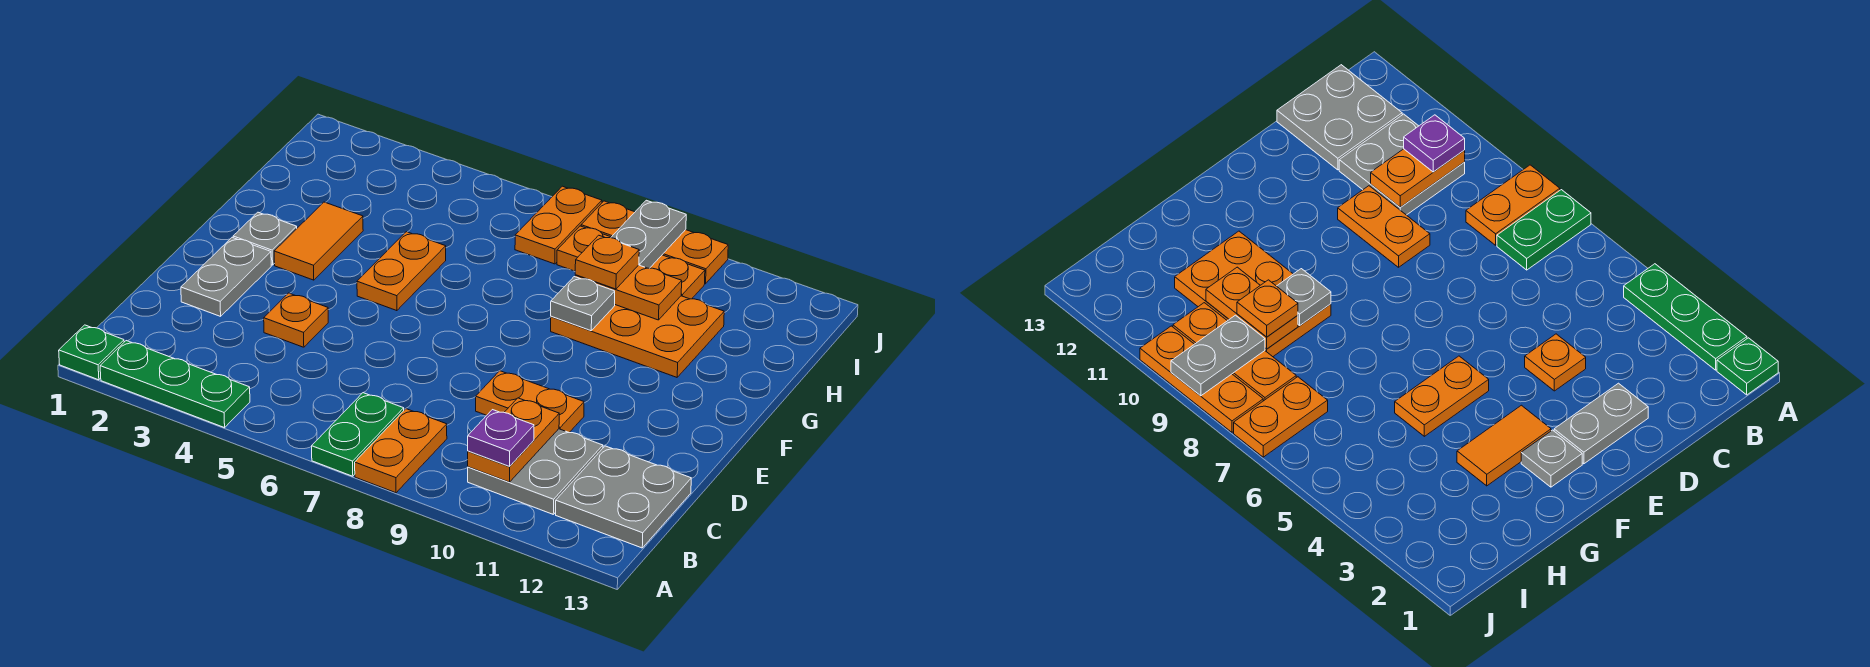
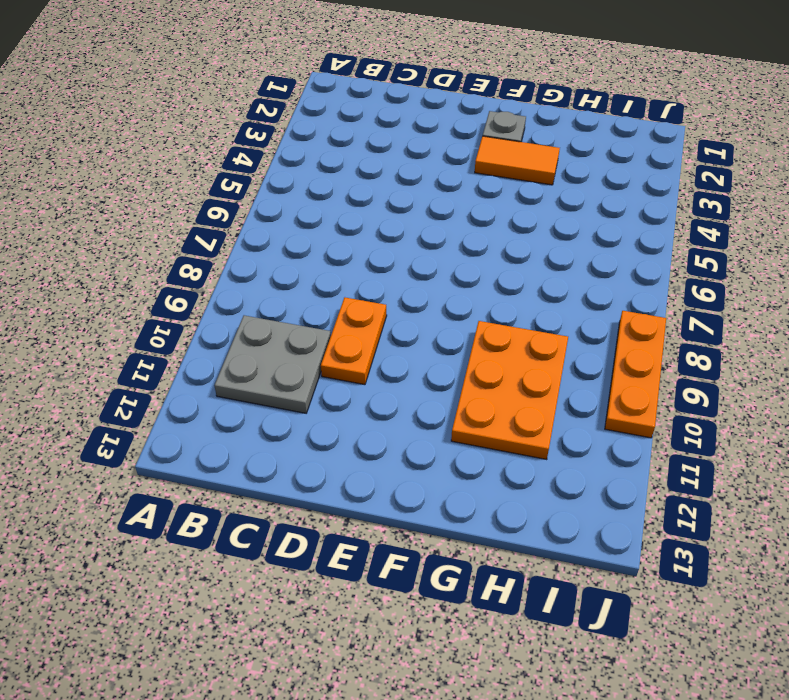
none -> green 1x1 plate [59,325,124,380]
none -> green 1x3 plate [100,341,250,428]
none -> green 1x2 plate [312,393,404,476]

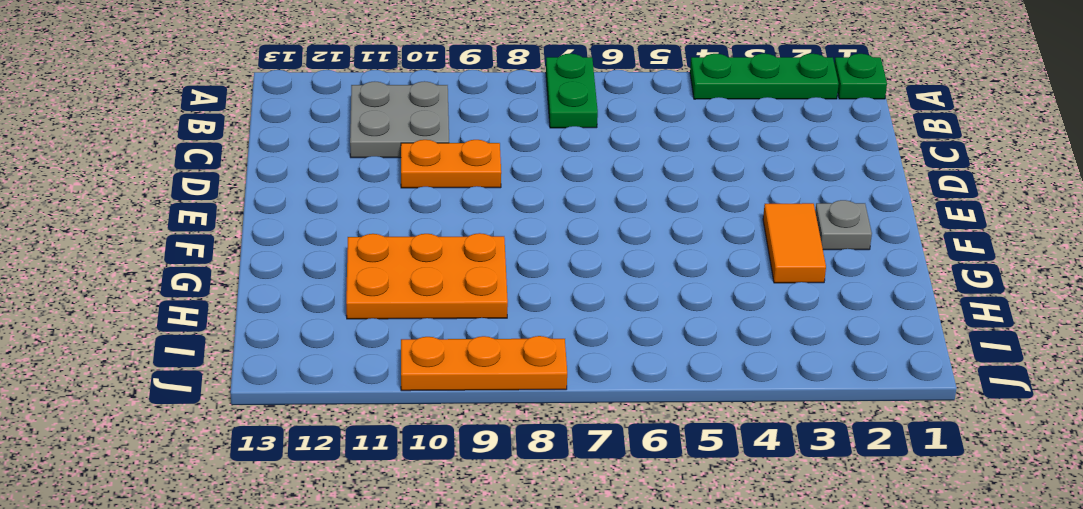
none -> orange 1x2 plate [355,409,447,493]
none -> grey 2x2 plate [556,446,691,548]
none -> grey 1x2 plate [181,237,271,316]

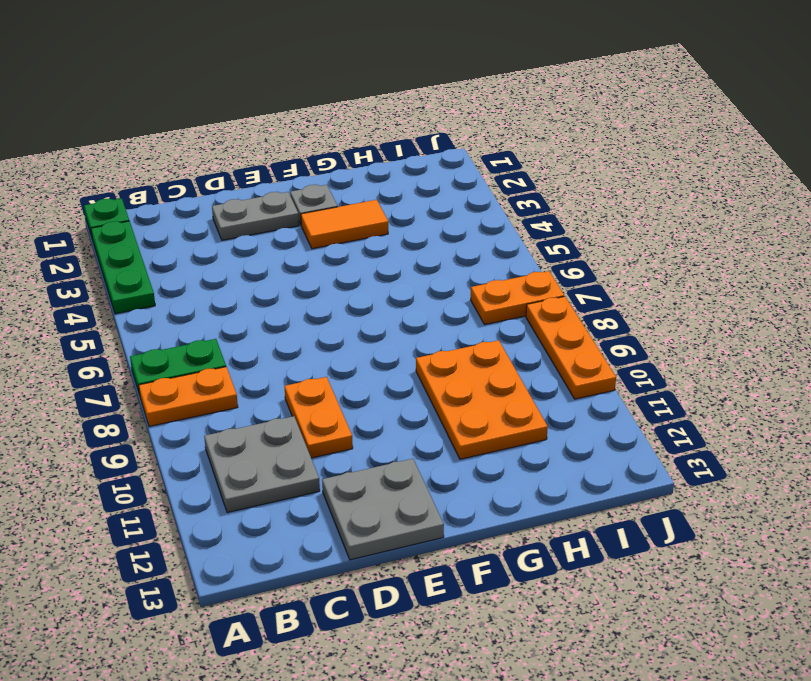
grey 2x2 plate [322,459,444,560] -> grey 2x2 plate moved to [556,446,691,548]
none -> orange 1x1 plate [264,293,328,347]
none -> orange 1x2 plate [357,232,446,311]
none -> orange 1x3 plate [557,226,705,299]

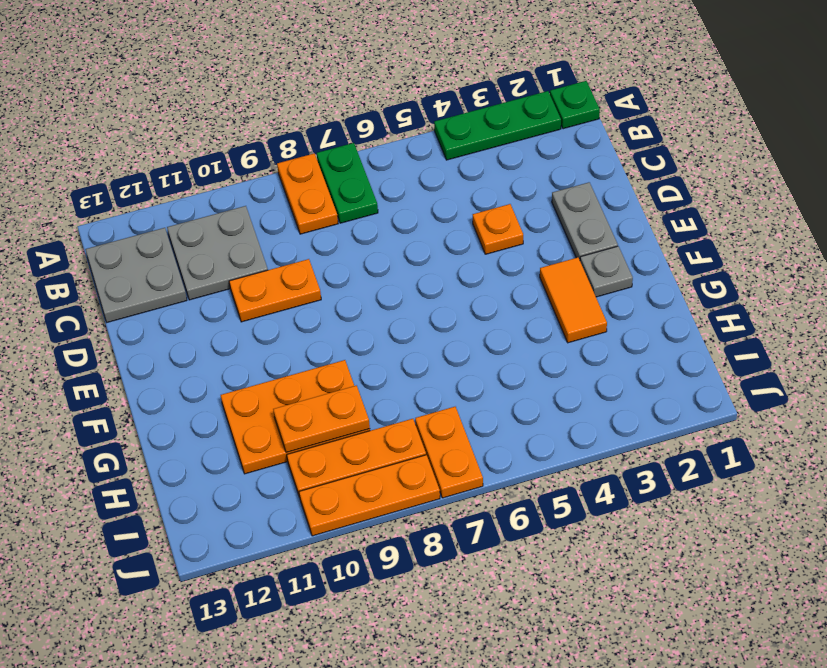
none -> orange 1x2 plate [357,232,446,311]
none -> orange 1x2 plate [468,398,559,482]
none -> grey 1x1 plate [551,277,615,331]

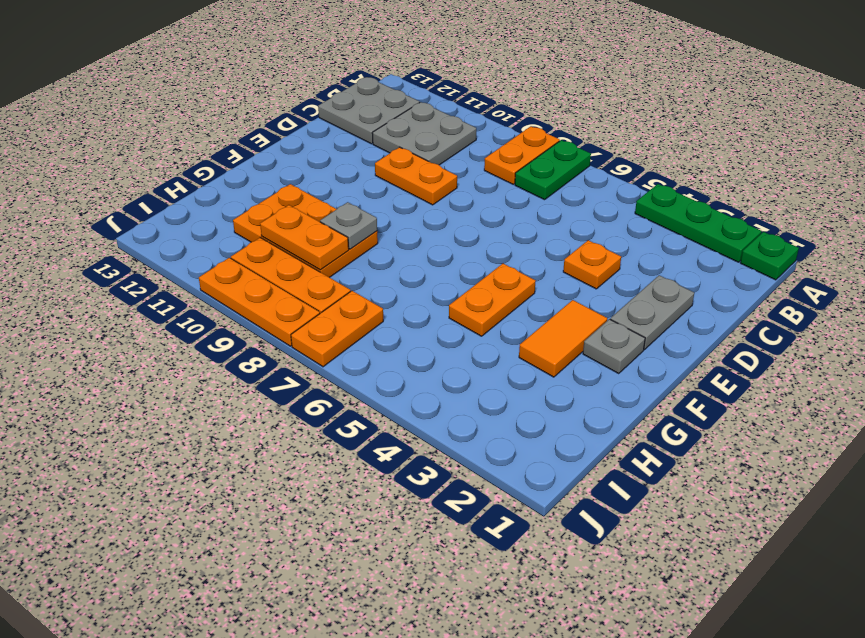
none -> orange 1x2 plate [468,398,559,482]
none -> grey 1x2 plate [611,200,686,268]
none -> purple 1x1 plate [468,410,534,466]

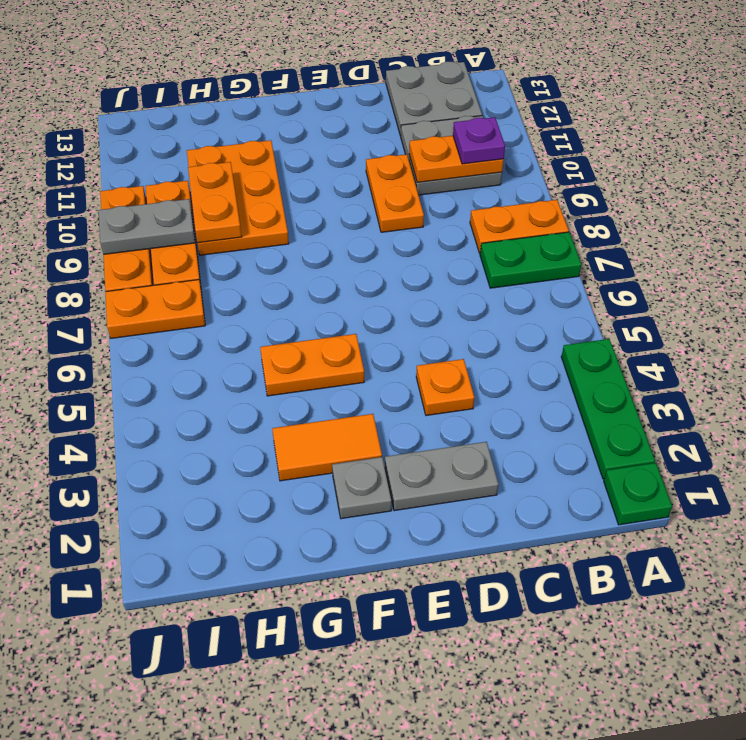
none -> grey 1x1 plate [551,277,615,331]
none -> orange 1x1 plate [575,235,639,289]

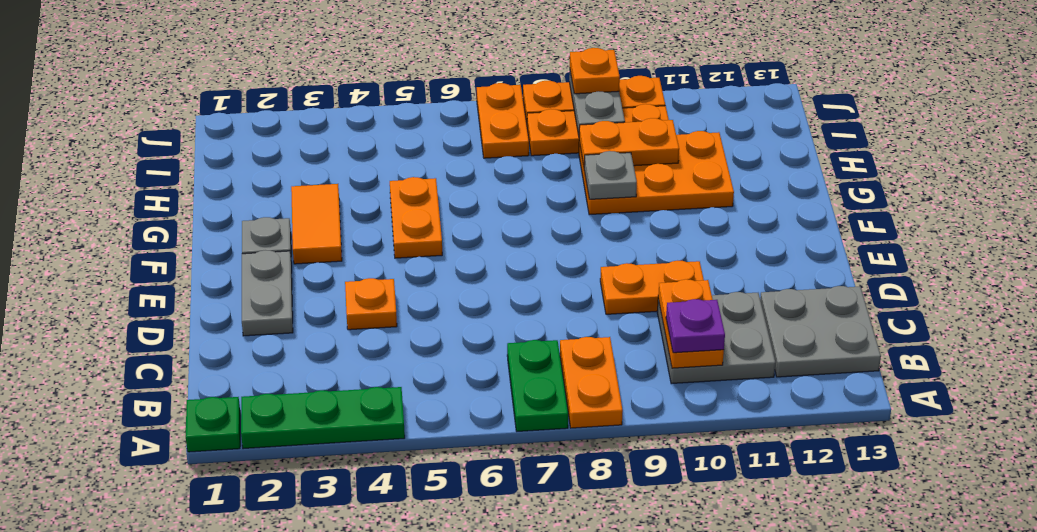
orange 1x1 plate [570,48,620,94] -> orange 1x1 plate moved to [575,235,639,289]

